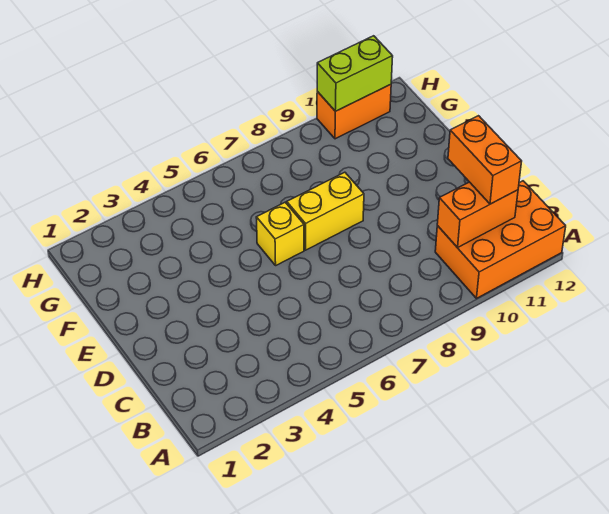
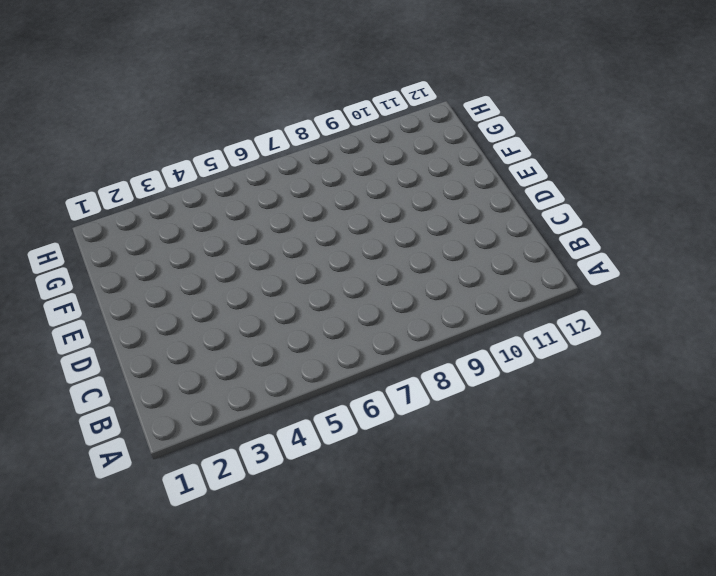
none -> orange 2x3 brick [435,181,566,298]
none -> yellow 1x1 brick [256,202,304,265]

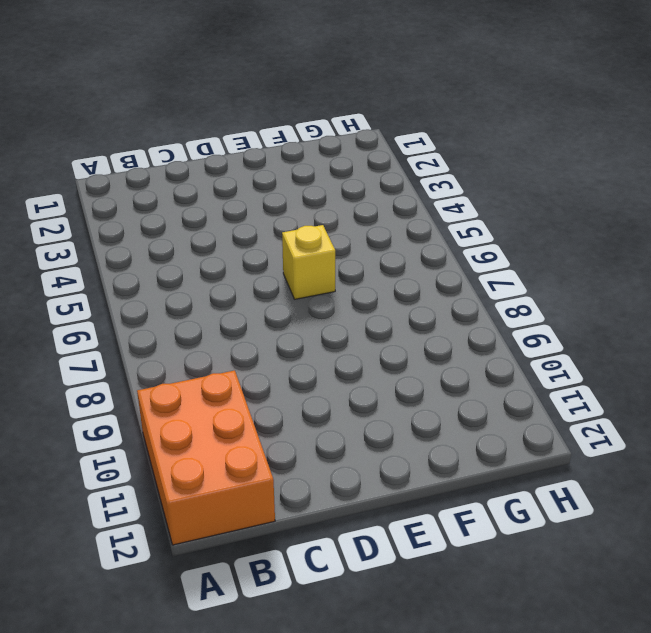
none -> yellow 1x2 brick [287,172,364,250]
none -> orange 1x2 brick [317,84,391,139]

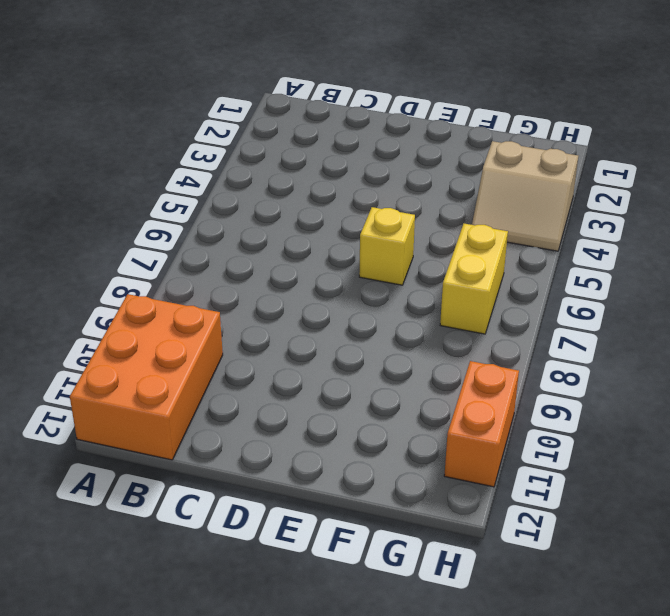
tan 2x2 slope [472,141,578,251] -> none
yellow 1x2 brick [440,223,508,334] -> yellow 1x2 brick moved to [287,172,364,250]
none -> orange 1x2 brick [437,182,518,248]
none -> lime 1x2 brick [317,36,393,111]

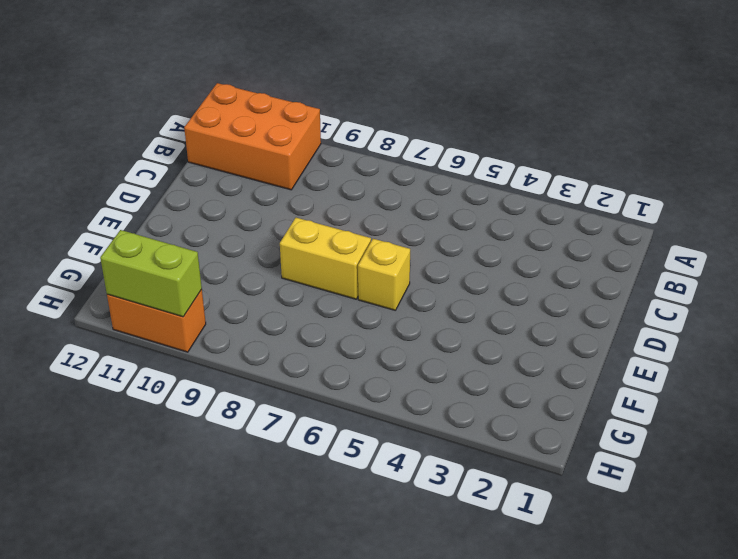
none -> orange 1x2 brick [437,182,518,248]
none -> orange 1x2 brick [448,116,522,204]

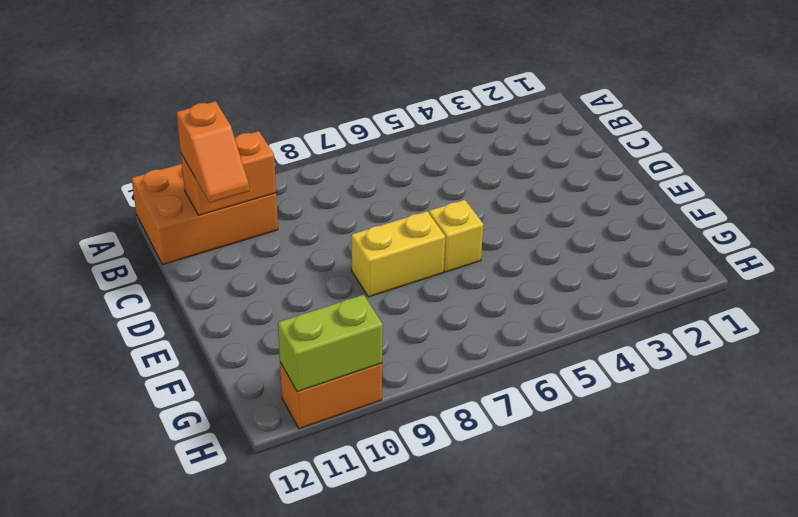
orange 1x2 slope [176,101,249,203] -> orange 1x2 brick [448,116,522,204]

